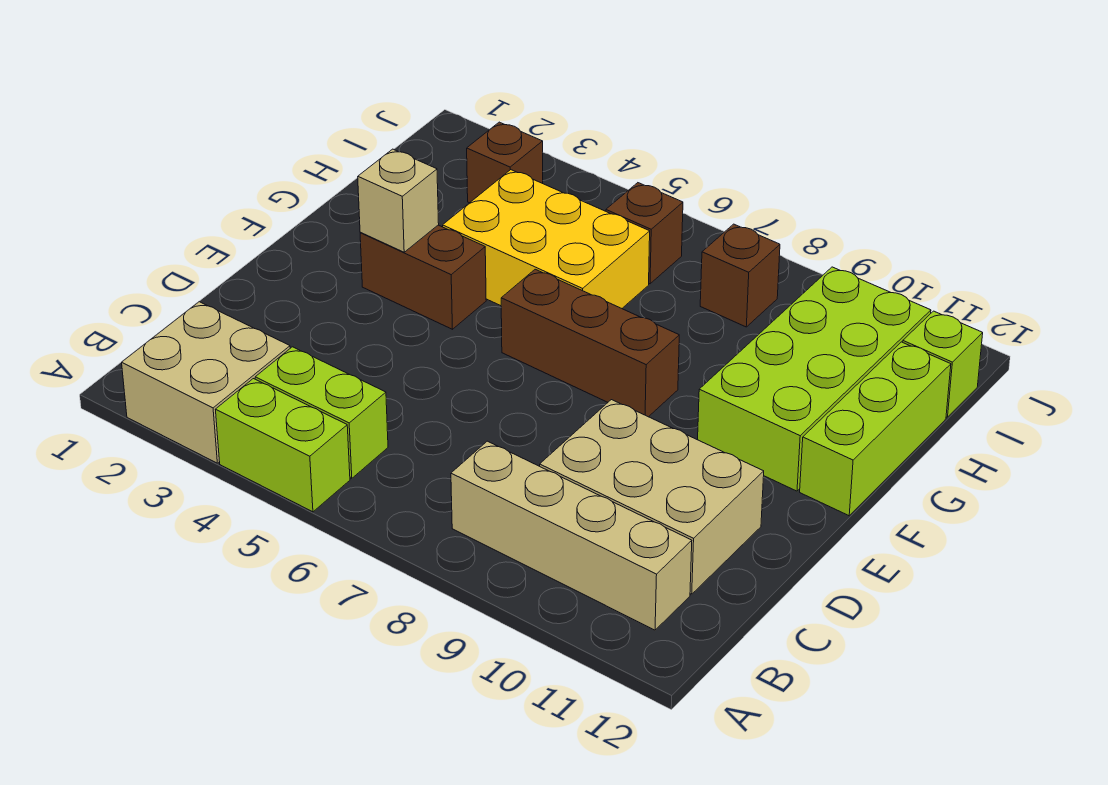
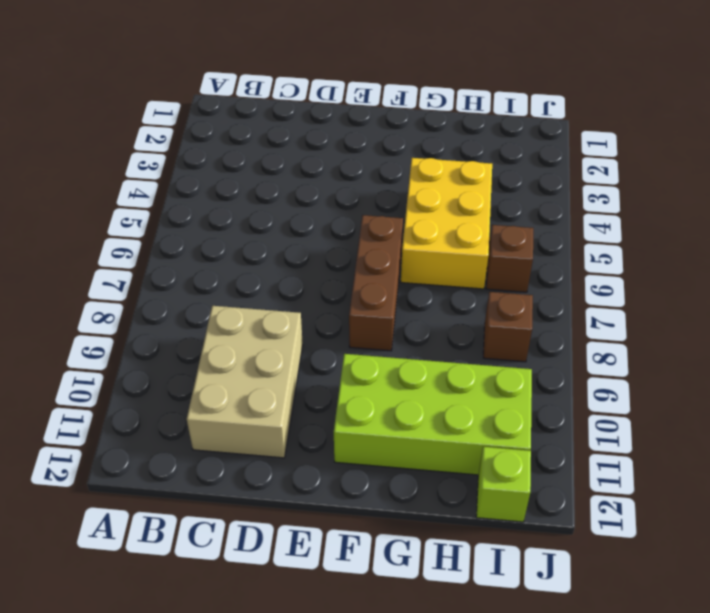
none -> tan 2x2 brick [122,302,290,463]
none -> lime 1x2 brick [216,379,350,512]
none -> lime 1x2 brick [255,347,388,478]

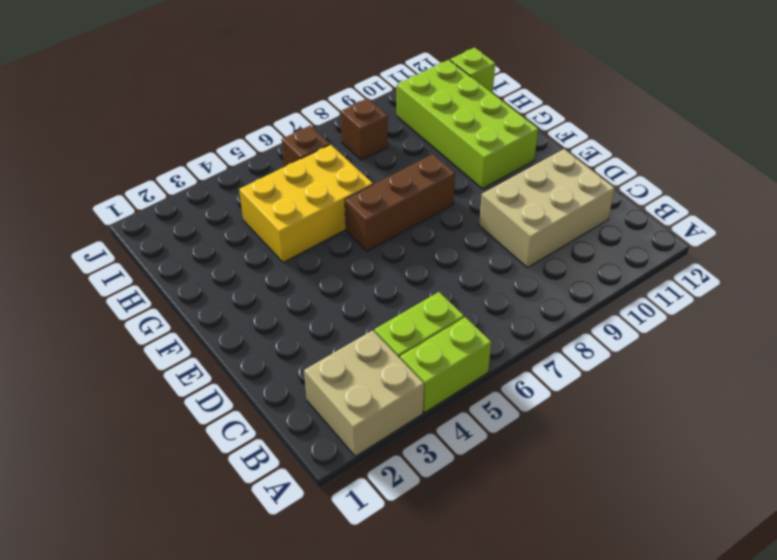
none -> tan 1x4 brick [451,441,692,630]
none -> brown 1x2 brick [360,225,486,329]
none -> lime 1x3 brick [800,342,951,516]

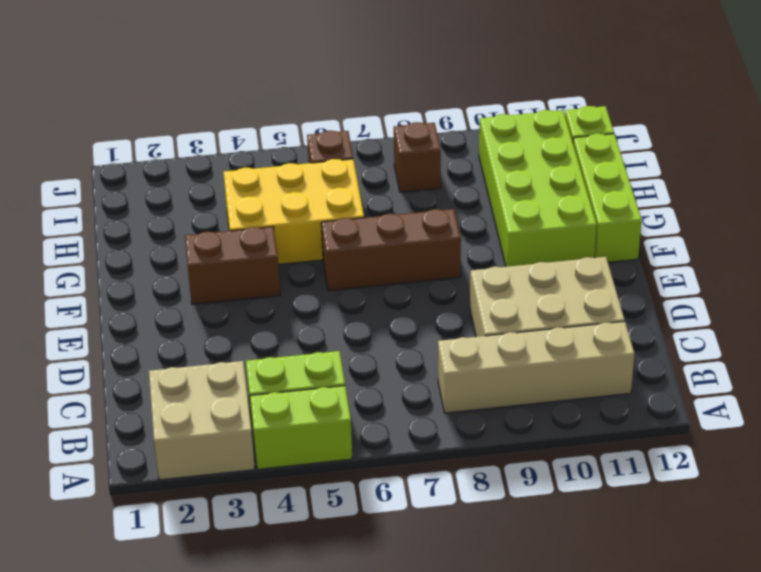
none -> brown 1x1 brick [467,122,543,203]
none -> tan 1x1 brick [358,149,439,252]

